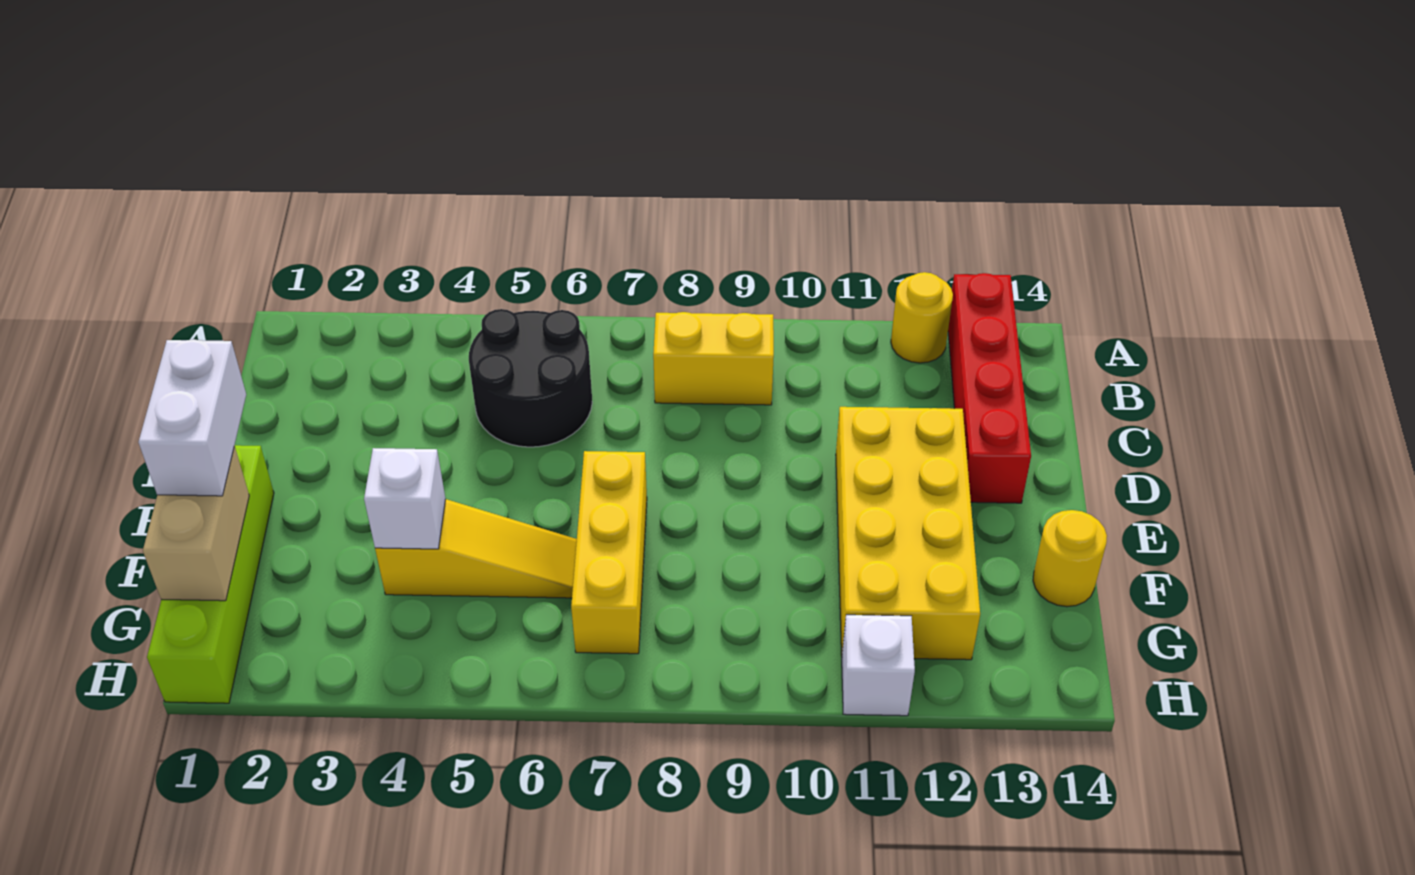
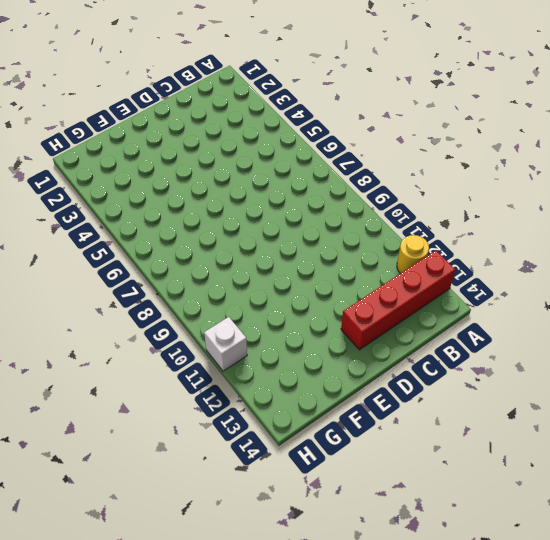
none -> black 2x2 round brick [469,309,592,447]
none -> yellow 1x2 brick [653,312,774,405]
none -> yellow 2x4 brick [836,407,980,660]

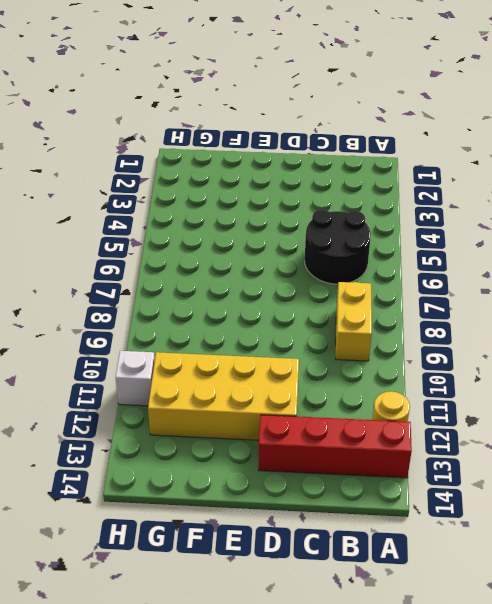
none -> lime 1x4 brick [147,445,274,703]
none -> yellow 1x3 brick [571,451,647,654]
none -> yellow 1x3 slope [375,499,577,598]

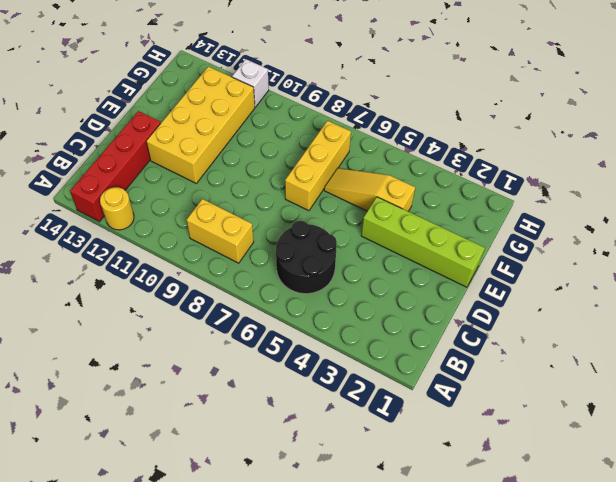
lime 1x4 brick [361,197,485,287] -> lime 1x4 brick turned to [147,445,274,703]
none -> yellow 1x1 round brick [1033,510,1107,607]
none -> tan 1x2 brick [143,446,249,601]
none -> white 1x1 brick [364,448,445,549]

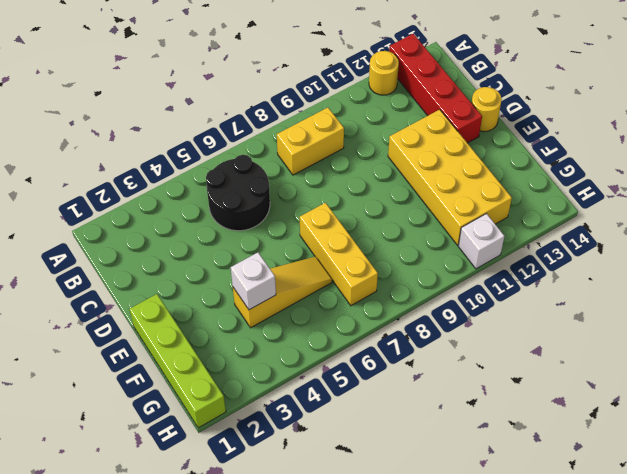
yellow 1x1 round brick [472,87,502,132] -> yellow 1x1 round brick moved to [1033,510,1107,607]
none -> tan 1x2 brick [143,446,249,601]
none -> white 1x2 brick [139,339,246,496]

